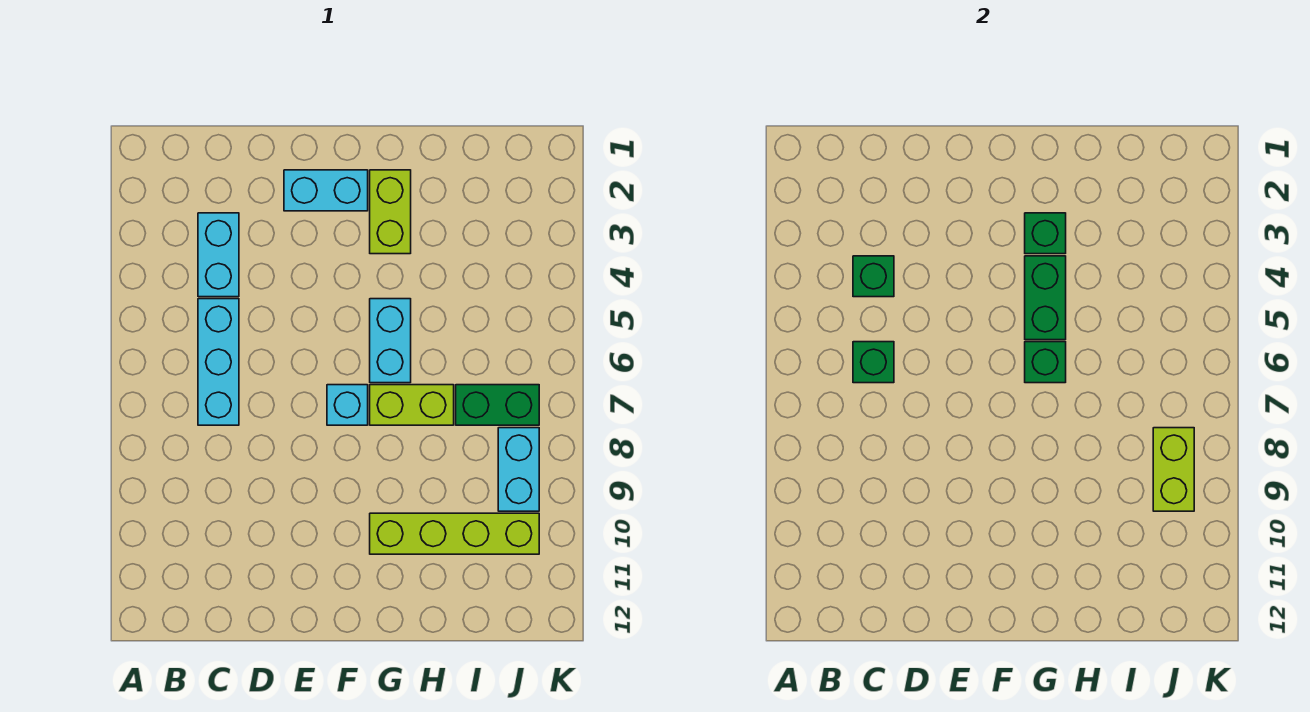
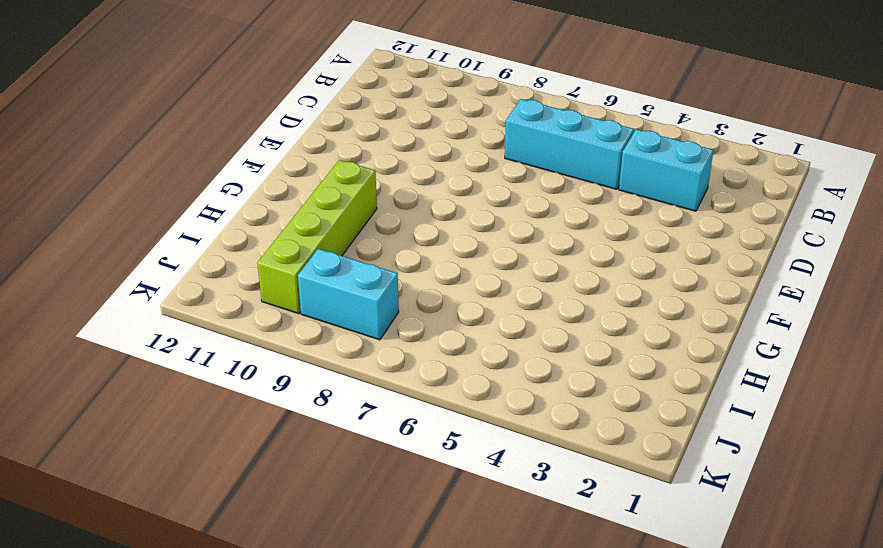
none -> cyan 1x2 brick [284,170,368,211]
none -> cyan 1x1 brick [327,385,368,425]
none -> lime 1x2 brick [370,170,411,254]

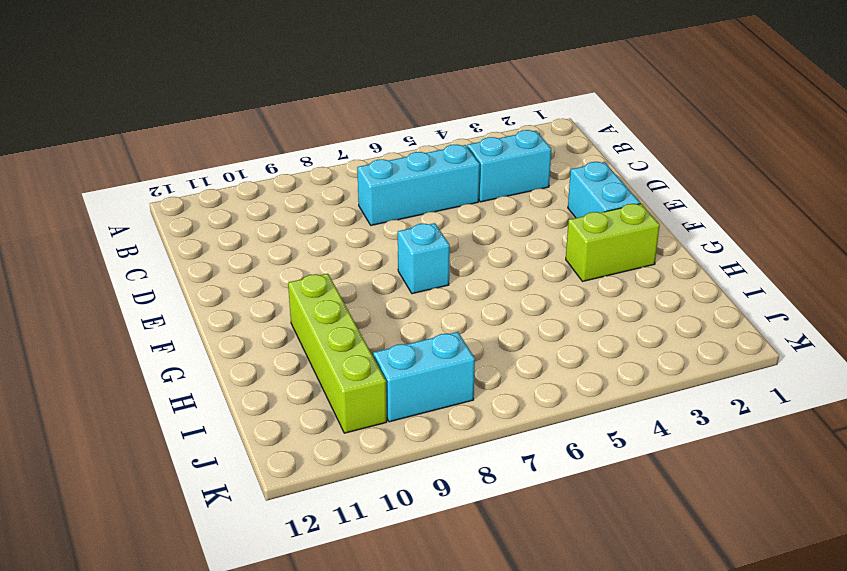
none -> cyan 1x2 brick [370,299,411,383]
none -> lime 1x2 brick [370,385,454,425]
none -> green 1x2 brick [456,385,539,425]

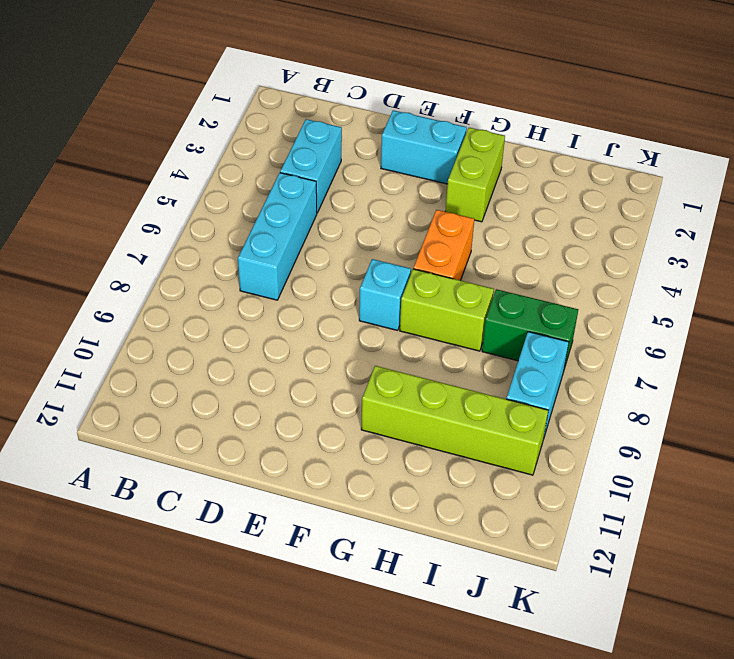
orange 1x2 brick [413,210,474,280] -> cyan 1x2 brick [370,299,411,383]
none -> green 1x1 brick [853,256,894,297]
none -> green 1x1 brick [853,342,894,383]
none -> green 1x1 brick [1025,213,1066,254]

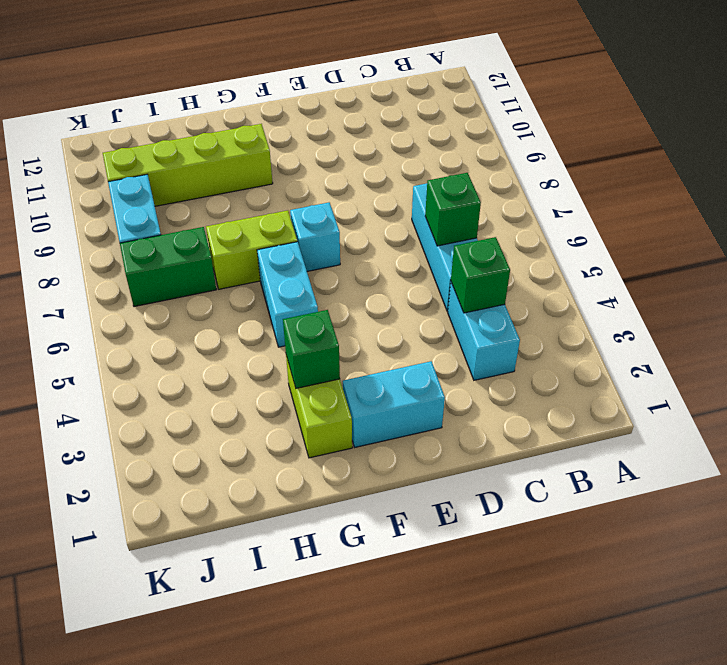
none -> green 1x2 brick [1025,256,1066,340]
none -> green 1x1 brick [1025,342,1066,383]
none -> lime 1x2 brick [1153,428,1194,511]

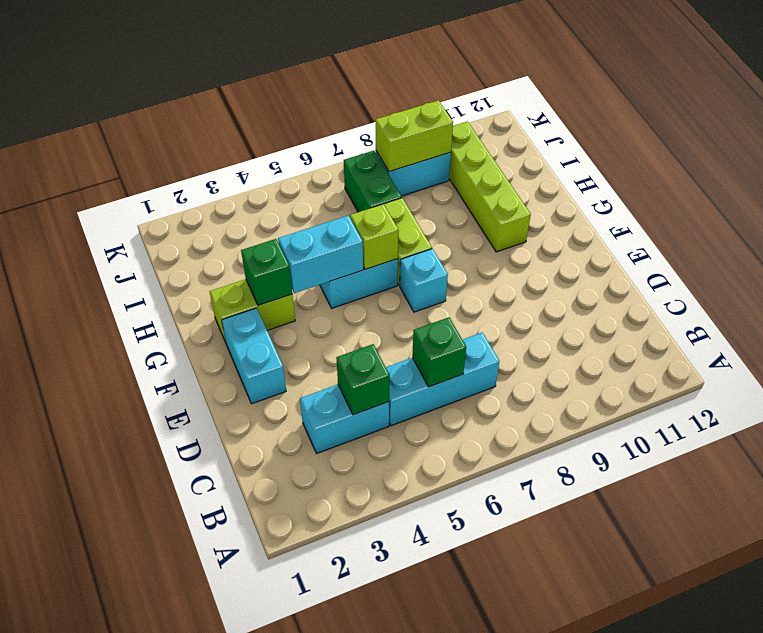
cyan 1x2 brick [278,216,363,293] -> green 1x2 brick [1025,256,1066,340]
lime 1x1 brick [350,204,398,270] -> green 1x1 brick [1025,342,1066,383]

